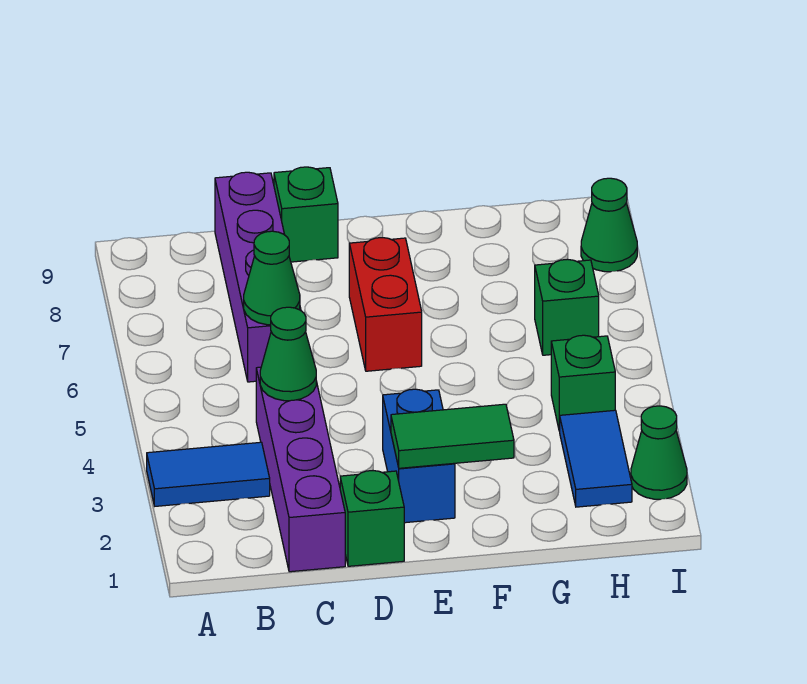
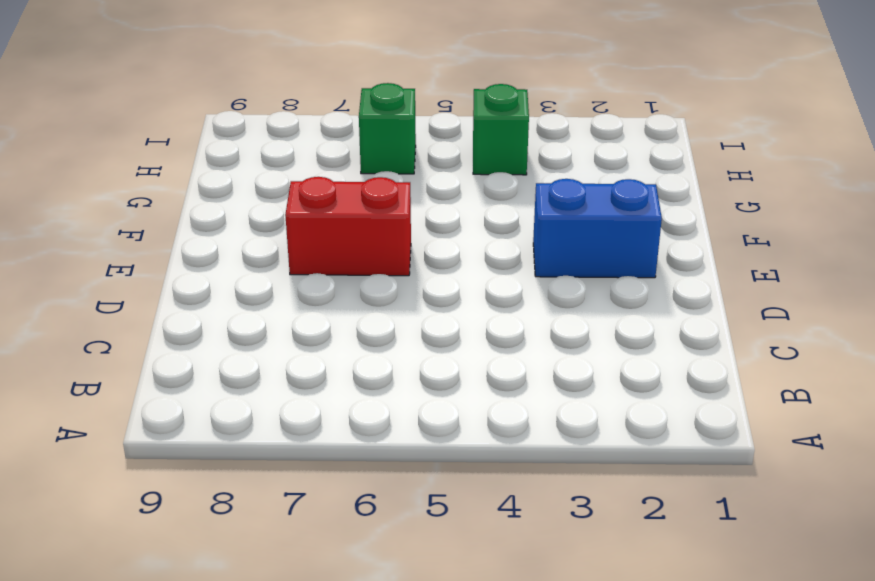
none -> blue 1x2 tile [147,442,270,506]
none -> purple 1x4 brick [256,367,345,572]
none -> purple 1x4 brick [215,172,301,382]

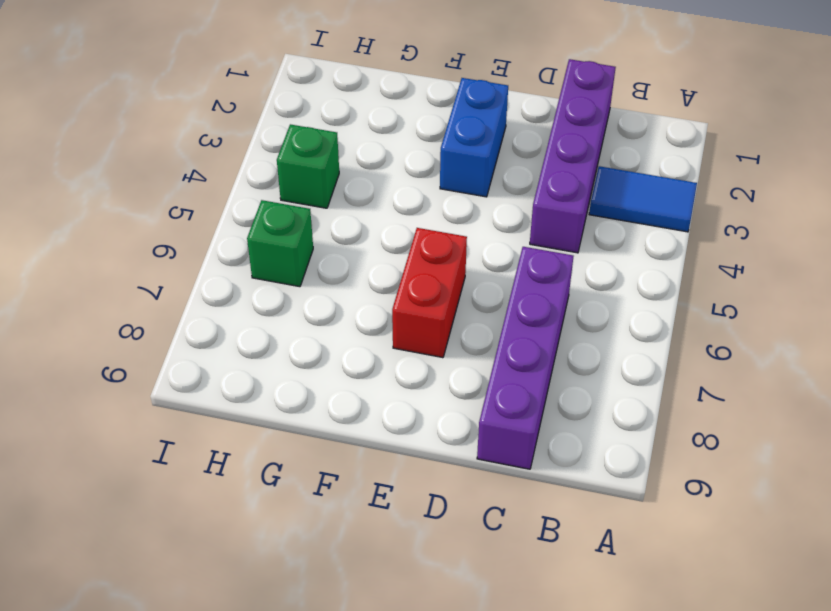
none -> green 1x1 brick [340,471,404,566]
none -> green 1x1 brick [274,167,338,262]
none -> blue 1x2 tile [560,410,632,507]

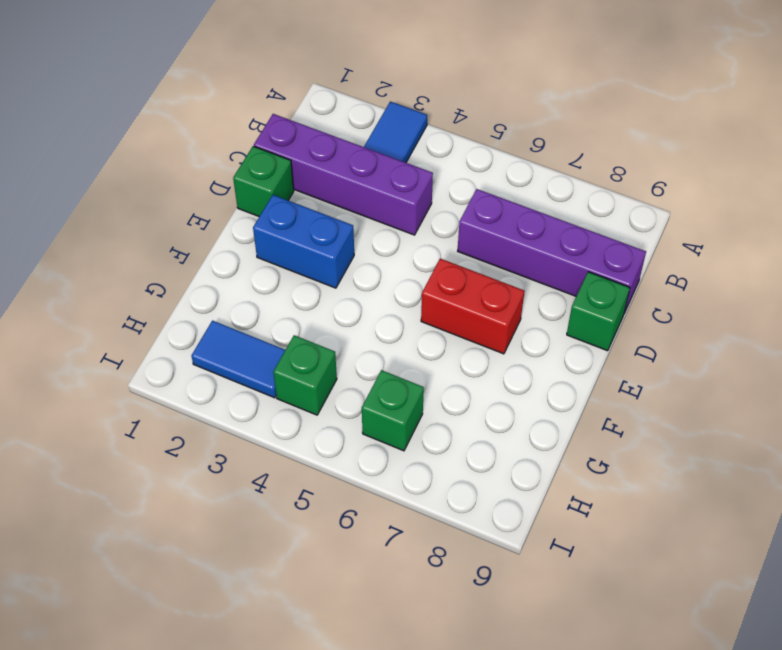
none -> green 1x1 cone [631,406,687,499]
none -> green 1x1 cone [581,178,637,272]
none -> green 1x1 cone [260,307,316,401]

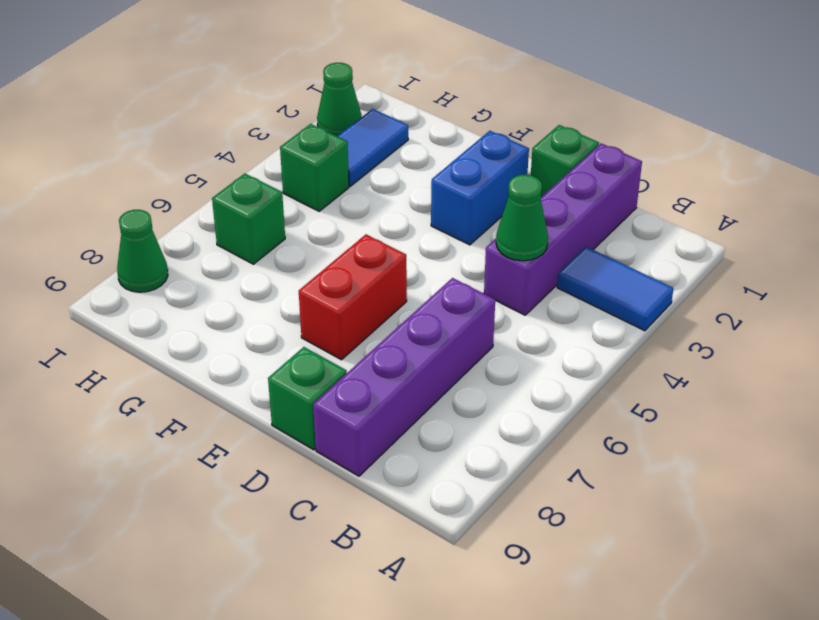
none -> green 1x1 cone [244,231,300,325]
none -> green 1x2 tile [391,404,514,468]

